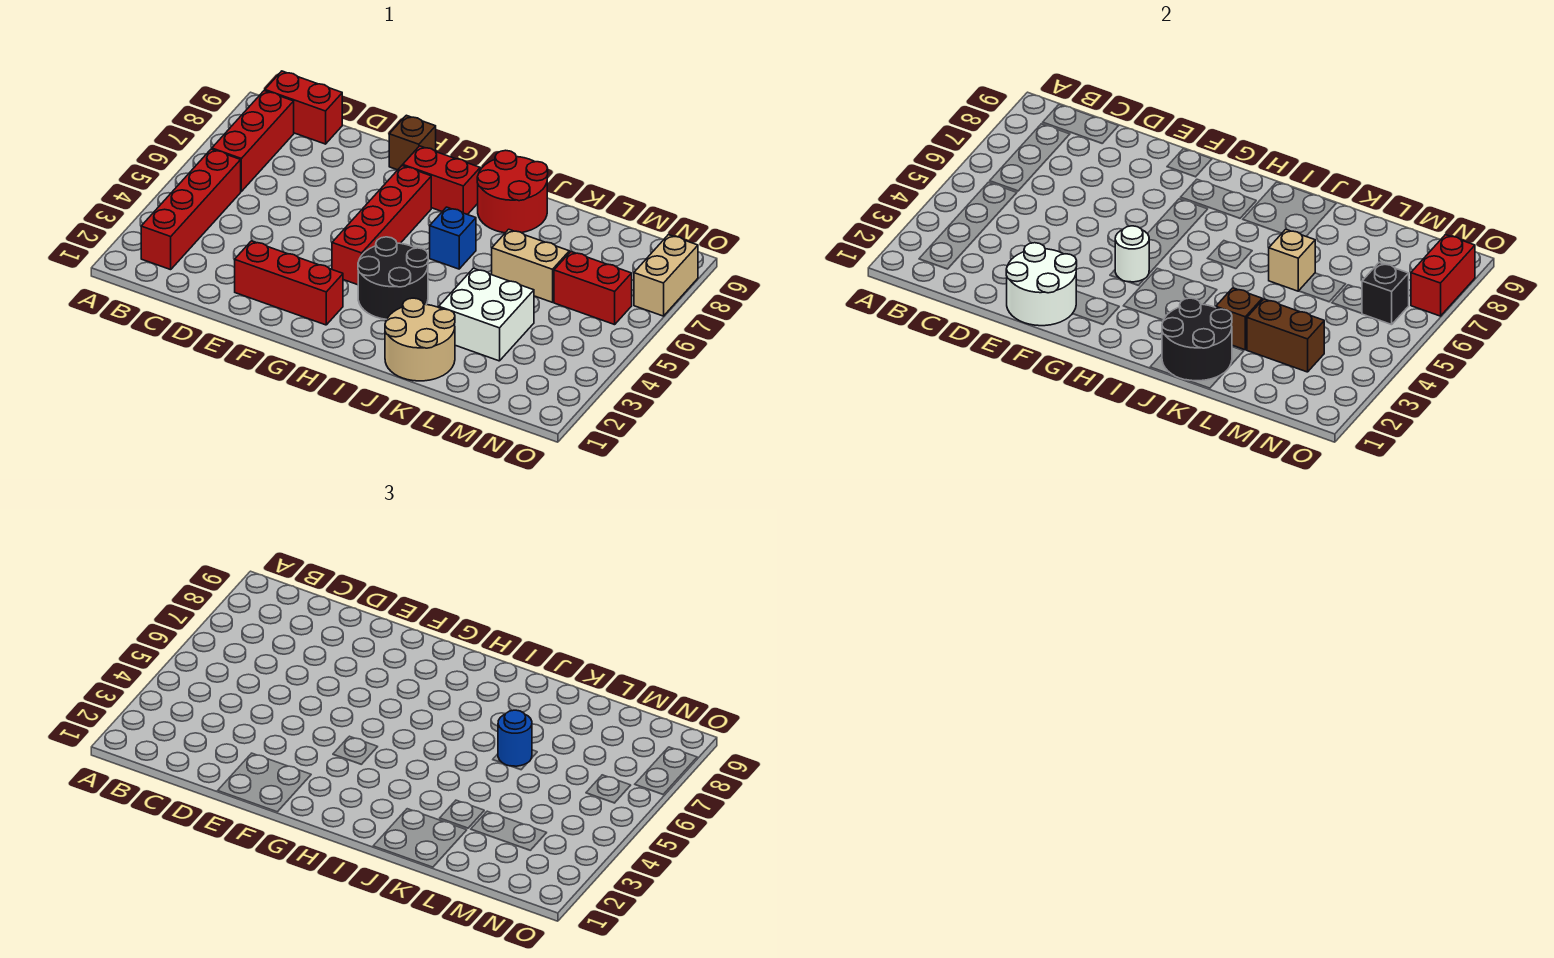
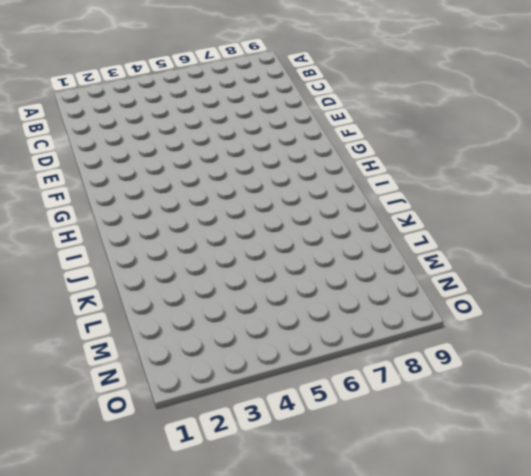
none -> red 1x4 brick [141,149,241,270]
none -> red 1x3 brick [212,91,294,191]
none -> red 1x2 brick [265,71,342,144]

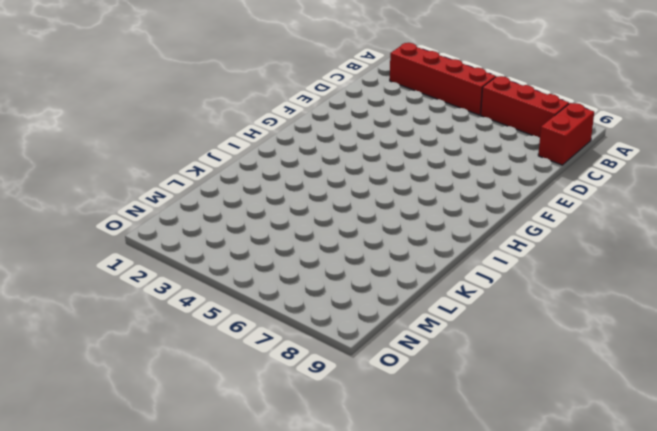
none -> red 1x3 brick [235,241,343,325]
none -> brown 1x1 brick [389,115,436,170]
none -> red 1x4 brick [332,165,431,285]

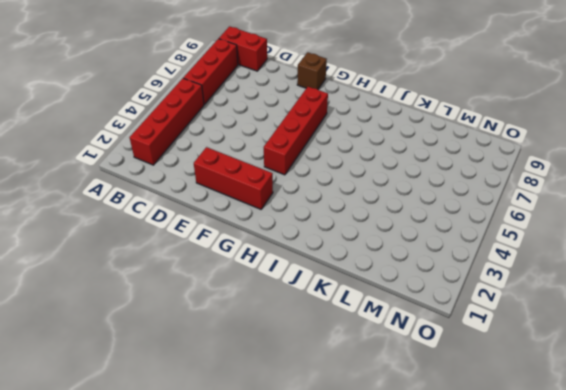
none -> red 1x2 brick [403,146,480,215]
none -> black 2x2 round brick [358,237,428,319]
none -> blue 1x1 brick [430,207,476,269]

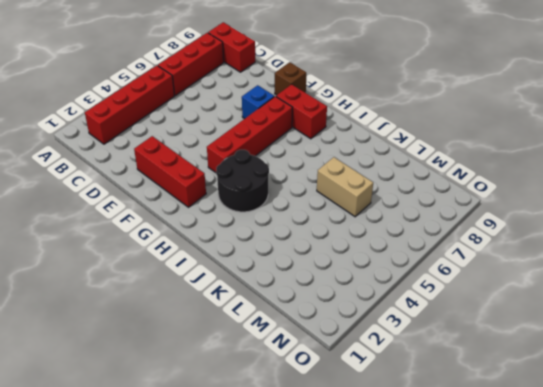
blue 1x1 brick [242,85,274,119] -> blue 1x1 brick moved to [430,207,476,269]
none -> red 2x2 round brick [477,150,548,233]
none -> tan 2x2 round brick [385,298,455,381]
none -> white 2x2 brick [439,268,534,361]

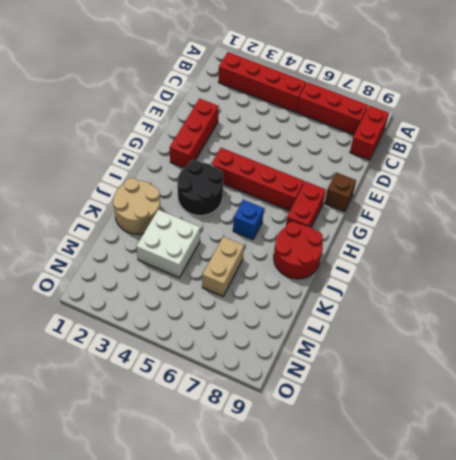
none -> red 1x2 brick [554,252,632,325]
none -> tan 1x2 brick [634,235,698,316]
none -> white 2x2 round brick [1006,243,1077,326]

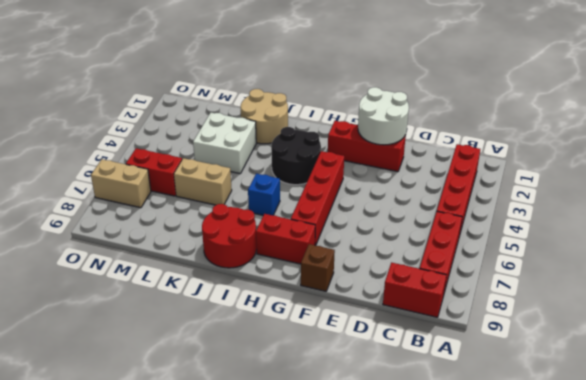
tan 1x2 brick [91,159,151,208] -> tan 1x2 brick turned to [634,235,698,316]
none -> white 1x1 round brick [1115,226,1149,282]
none -> black 2x2 round brick [1162,298,1232,381]
none -> brown 1x1 brick [1216,288,1262,350]

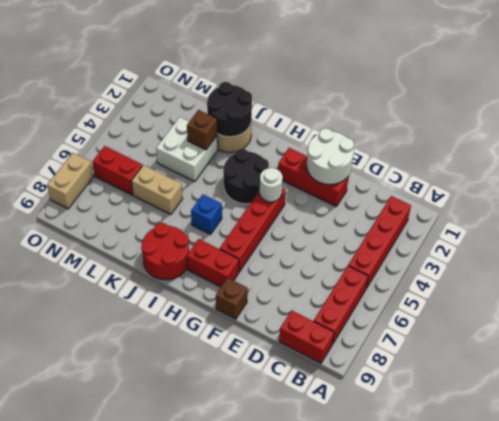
none -> tan 1x1 brick [1269,229,1315,291]
none -> brown 1x2 brick [1247,299,1324,372]
none -> black 1x1 brick [1362,263,1409,325]

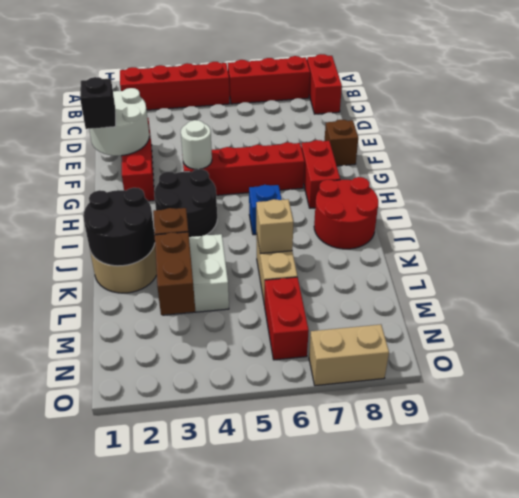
black 1x1 brick [80,77,116,129] -> black 1x1 brick moved to [1362,263,1409,325]
none -> red 1x2 brick [1411,235,1475,316]
none -> blue 1x1 round brick [498,710,532,766]

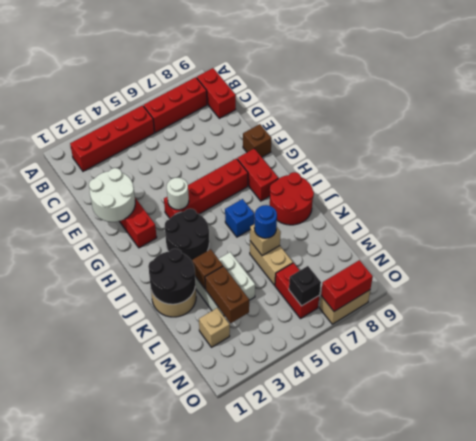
tan 1x1 brick [199,308,230,347] -> none

